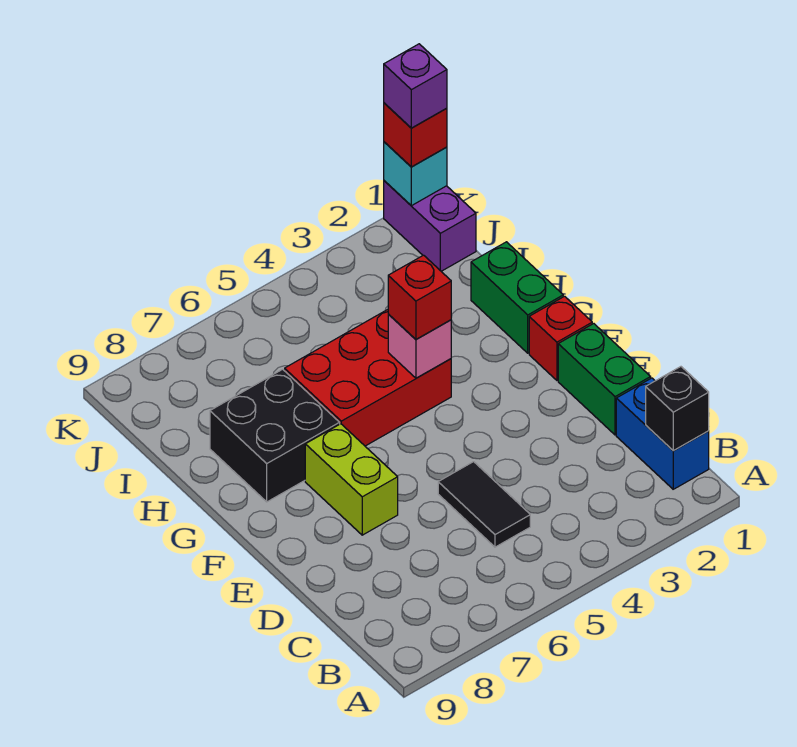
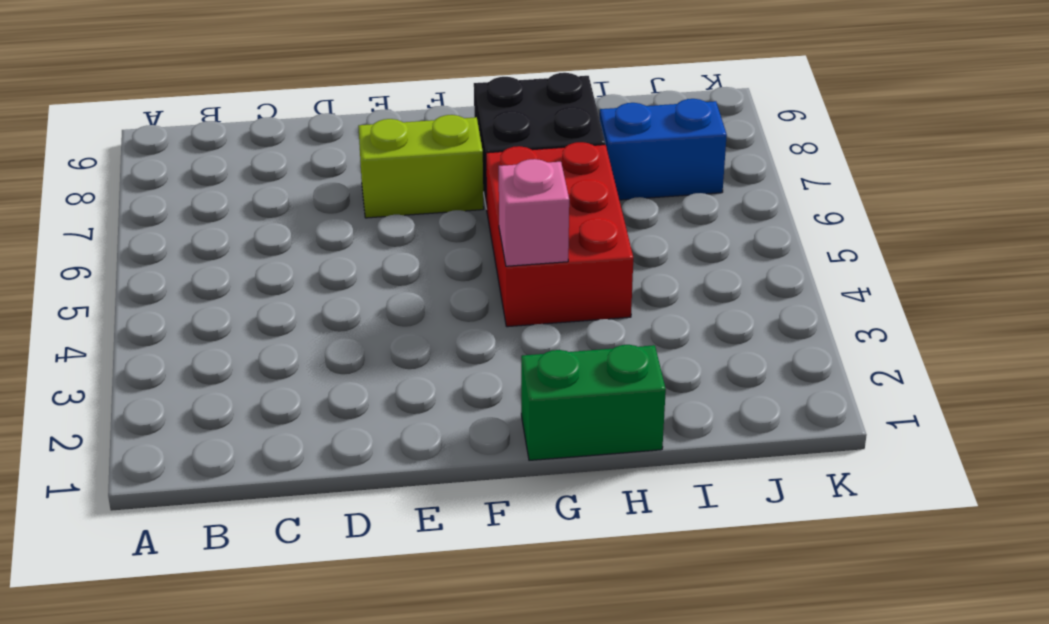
blue 1x2 brick [600,99,727,200] -> blue 1x2 brick moved to [616,378,709,489]
none -> black 1x2 tile [438,462,530,547]
none -> green 1x2 brick [558,324,651,435]
none -> red 1x1 brick [529,296,592,380]

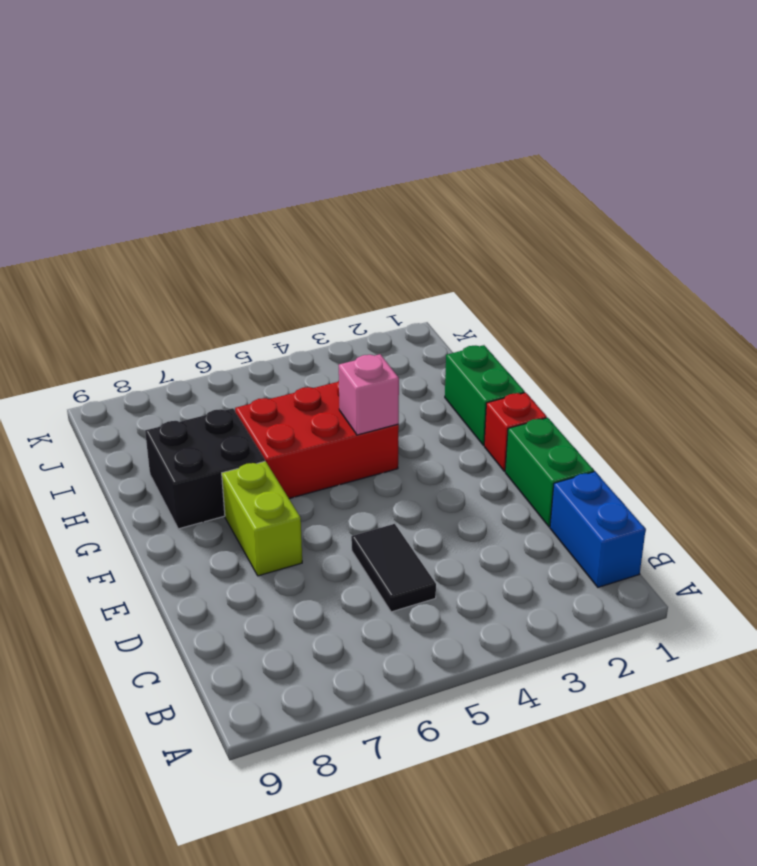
none -> purple 1x2 brick [384,181,476,271]
none -> black 1x1 brick [646,367,709,450]
none -> cyan 1x1 brick [384,142,447,206]

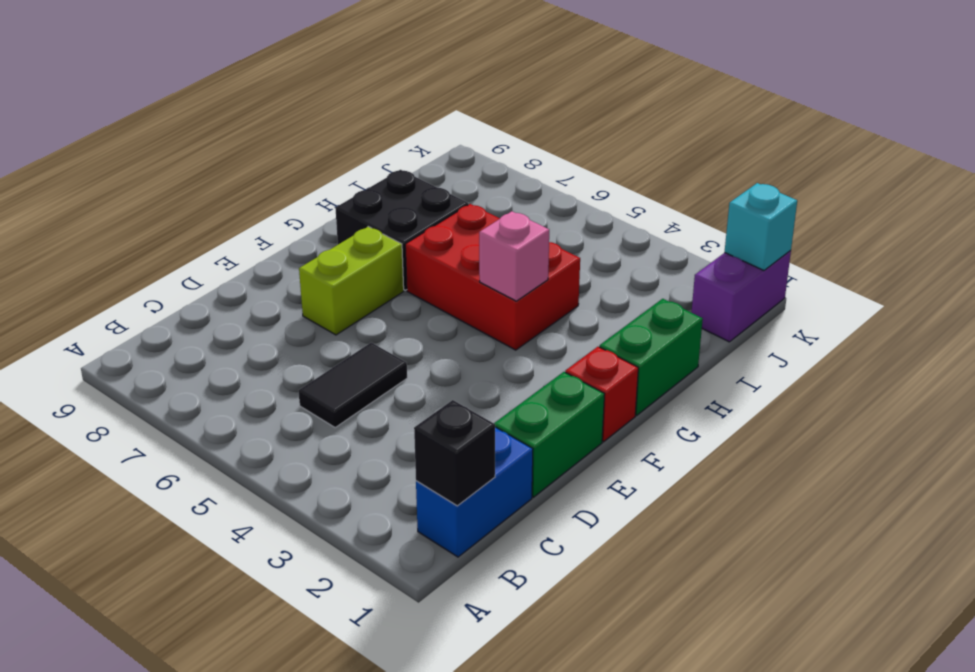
none -> red 1x1 brick [388,255,451,339]
none -> red 1x1 brick [384,103,447,167]
none -> purple 1x1 brick [384,44,447,128]

